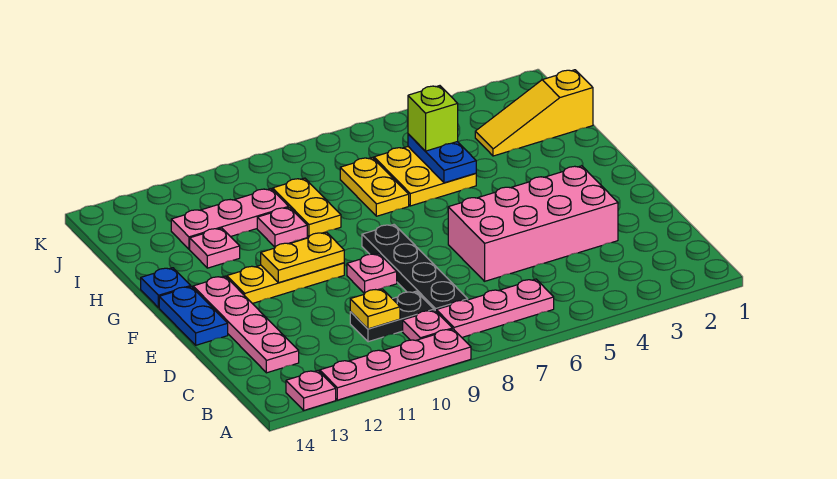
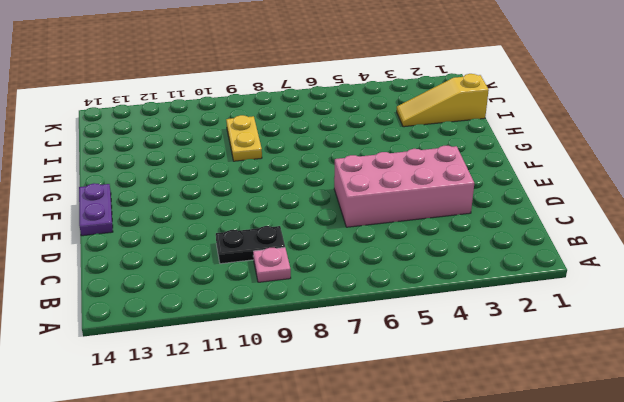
purple 1x2 plate [79,183,113,236] -> blue 1x2 plate [159,287,228,345]
none -> pink 1x4 plate [320,329,471,400]
none -> pink 1x1 plate [286,371,336,410]
none -> pink 1x3 plate [436,279,554,337]

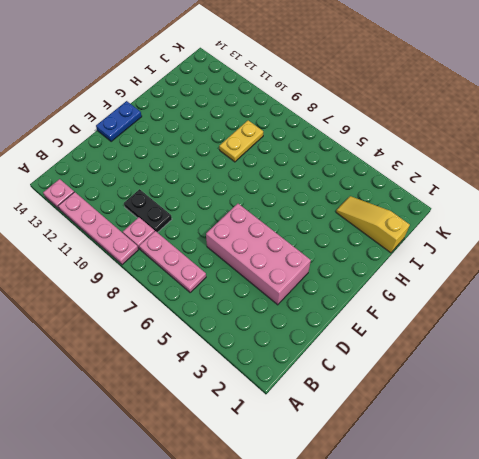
none -> black 1x4 plate [362,225,468,311]
none -> pink 1x4 plate [193,276,299,373]
none -> pink 1x1 plate [347,254,397,294]

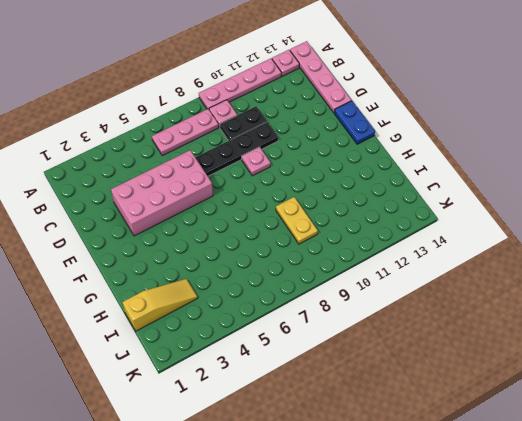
pink 1x4 plate [290,41,351,113] -> pink 1x4 plate moved to [193,276,299,373]
black 1x4 plate [195,122,278,176] -> black 1x4 plate turned to [362,225,468,311]
none -> yellow 1x3 plate [227,263,344,304]
none -> blue 1x1 plate [141,268,191,308]
none -> yellow 2x2 plate [374,147,476,206]

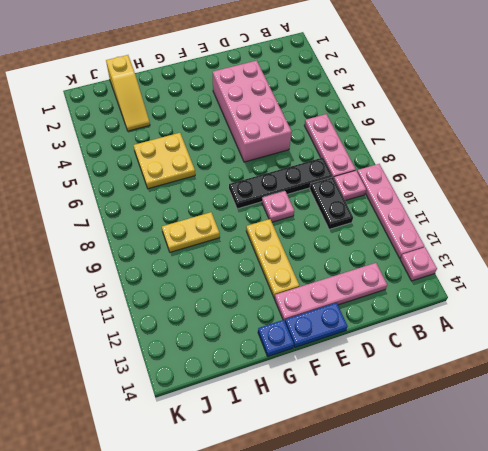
none -> yellow 1x2 plate [340,157,409,216]
none -> pink 1x1 plate [257,207,307,247]
none -> pink 1x1 plate [190,228,240,268]

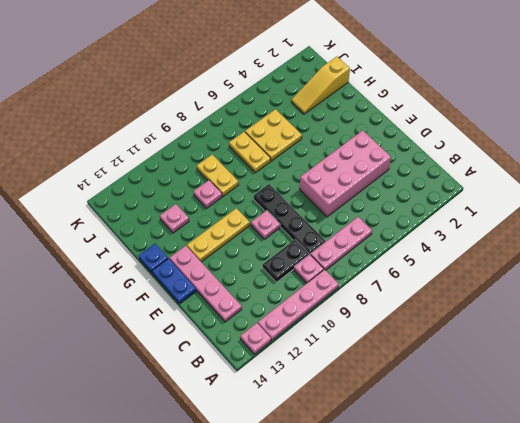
none -> pink 1x3 plate [171,189,289,249]
none -> yellow 1x1 plate [350,289,400,329]
none -> yellow 1x2 plate [261,232,344,283]

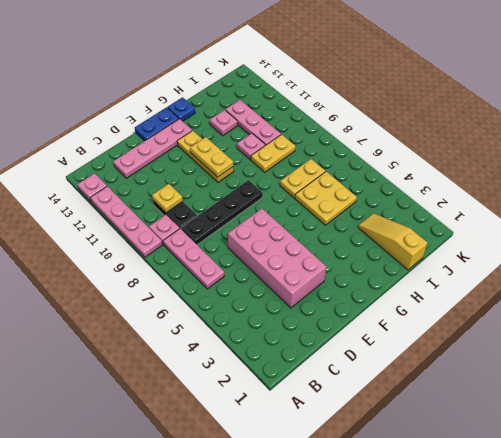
none -> pink 1x1 plate [347,254,397,294]
none -> blue 1x2 plate [408,134,476,183]
none -> lime 1x1 brick [408,86,458,151]

